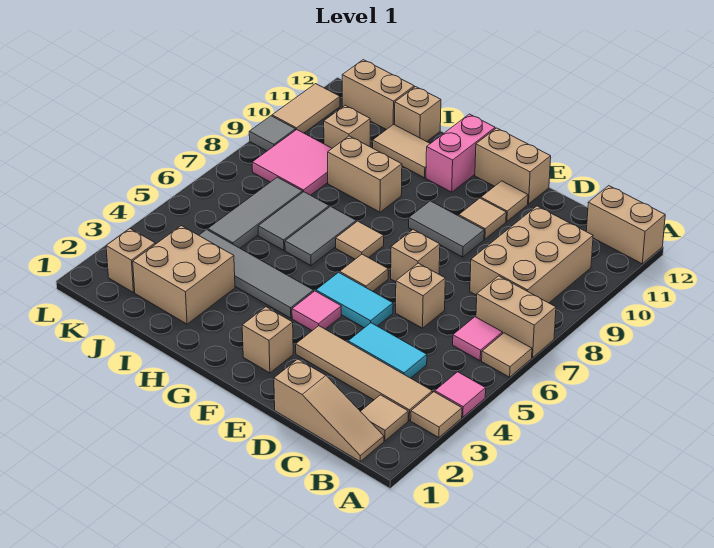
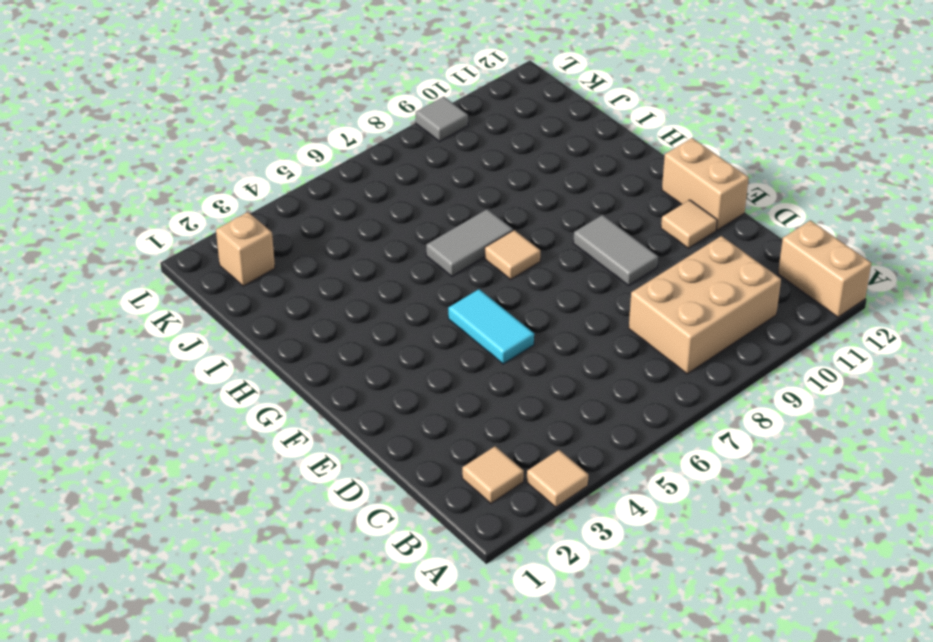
none -> pink 1x1 tile [435,372,486,417]
none -> tan 1x1 tile [482,333,532,377]
none -> tan 1x2 brick [476,276,556,358]
none -> tan 1x3 slope [274,359,384,461]

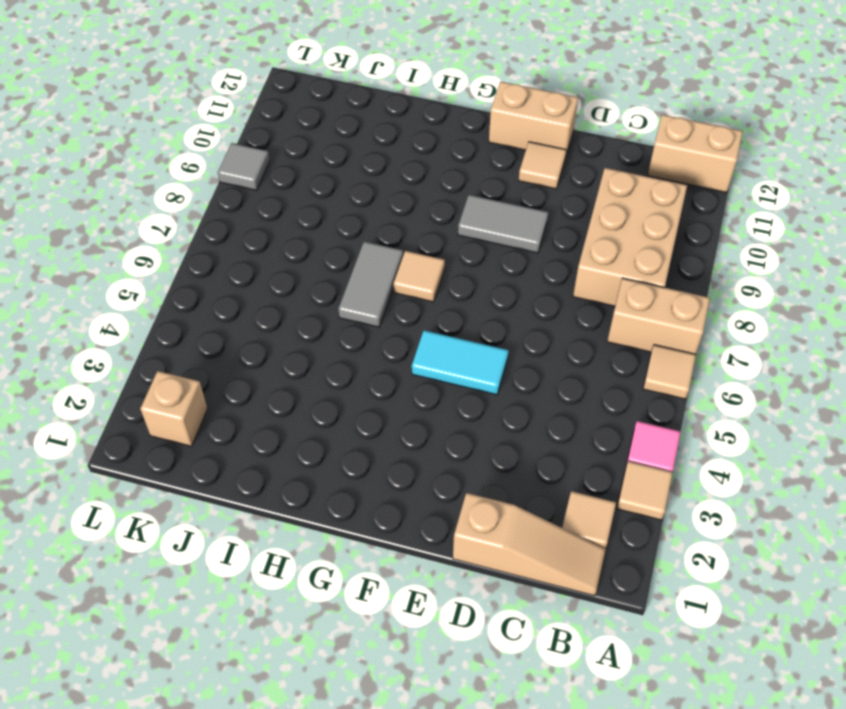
none -> tan 1x4 tile [296,326,432,420]
none -> pink 1x1 tile [453,317,503,361]
none -> cyan 1x2 tile [348,323,427,378]
none -> tan 1x1 brick [396,263,445,328]

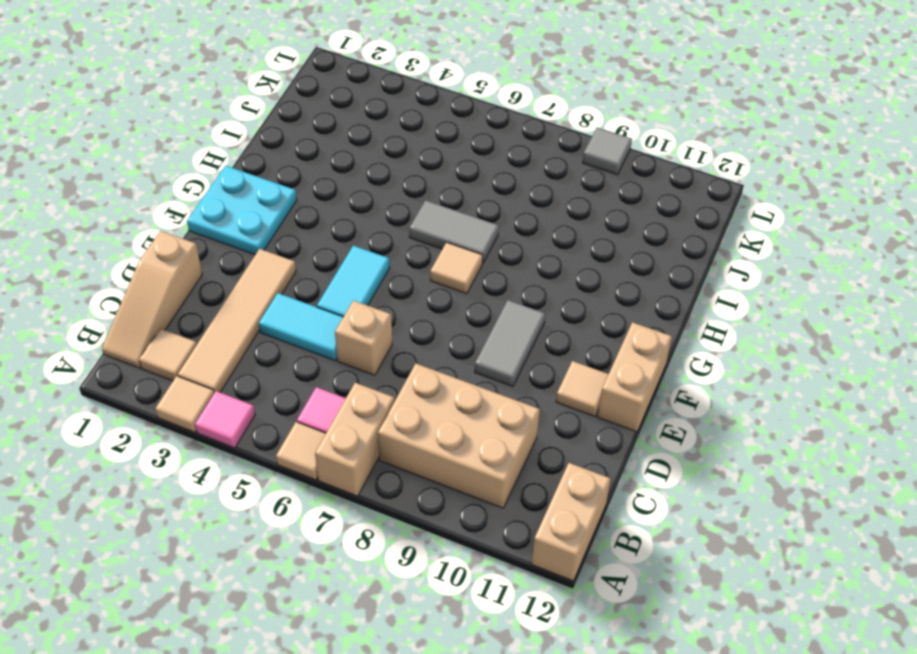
cyan 1x2 tile [259,293,343,361] -> cyan 1x2 tile turned to [348,323,427,378]
cyan 2x2 plate [187,166,297,255] -> tan 1x1 brick [242,307,293,373]
none -> tan 1x1 brick [391,230,440,282]
none -> tan 1x1 tile [459,198,506,239]
none -> pink 1x1 tile [292,291,341,331]
none -> tan 1x1 tile [340,254,388,291]

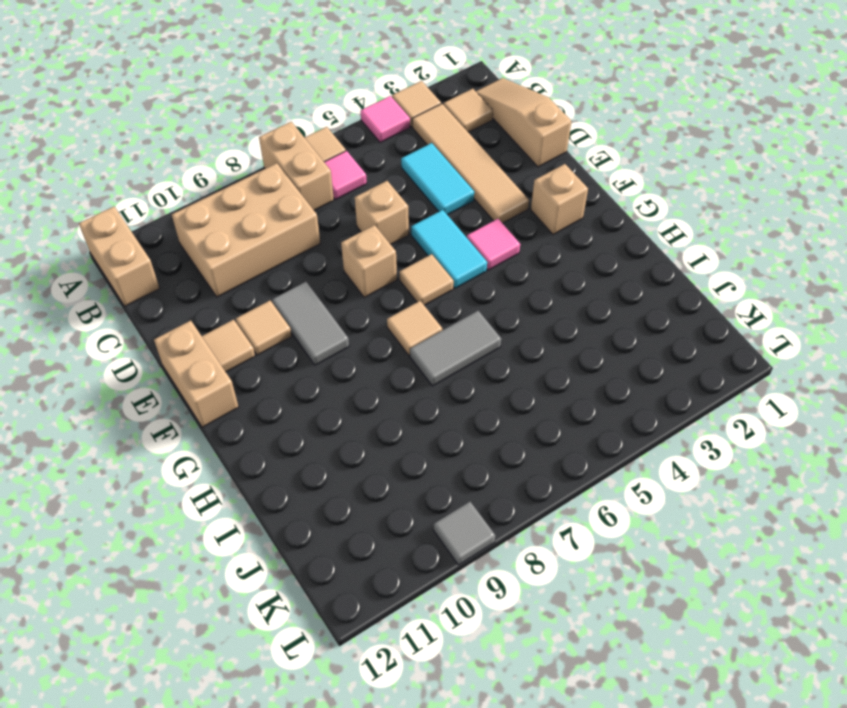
none -> grey 1x4 tile [199,230,314,318]
none -> pink 1x2 brick [426,114,495,192]
none -> tan 1x2 brick [328,136,402,212]
none -> tan 1x2 tile [373,124,430,178]

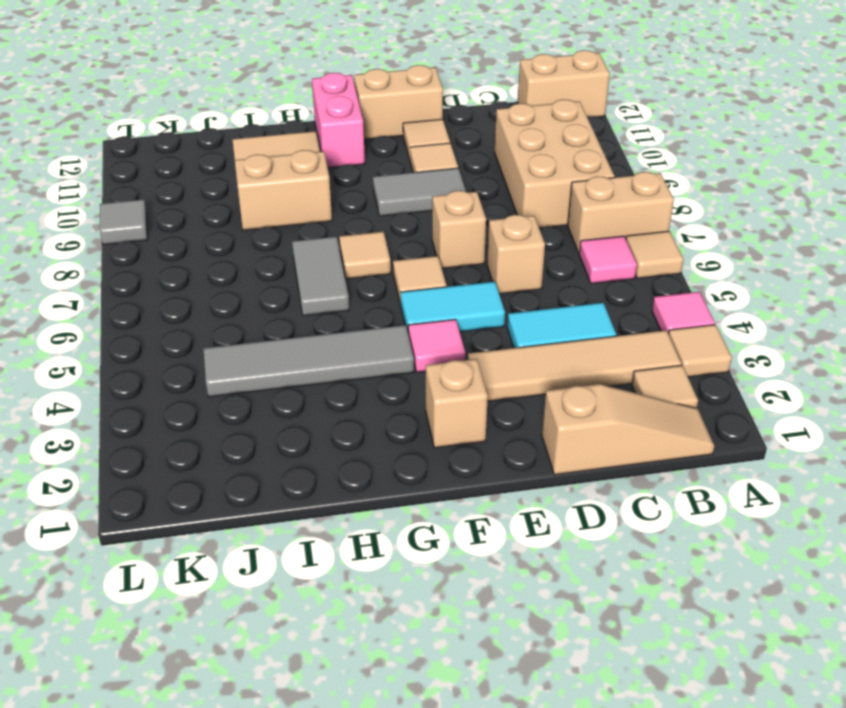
none -> tan 2x2 brick [133,226,235,324]
none -> grey 1x2 tile [258,192,329,250]
none -> tan 1x1 brick [395,87,441,142]
none -> grey 1x3 tile [208,177,303,248]

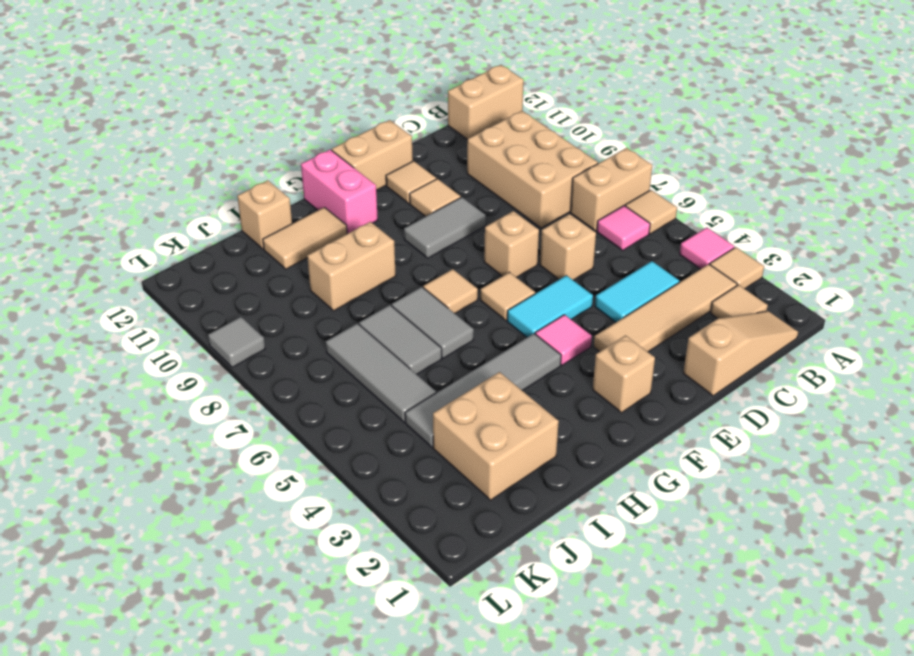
none -> pink 2x2 tile [252,130,332,195]
none -> tan 1x1 brick [324,105,370,148]
none -> tan 1x2 brick [342,60,414,130]
none -> tan 1x1 brick [106,229,155,293]

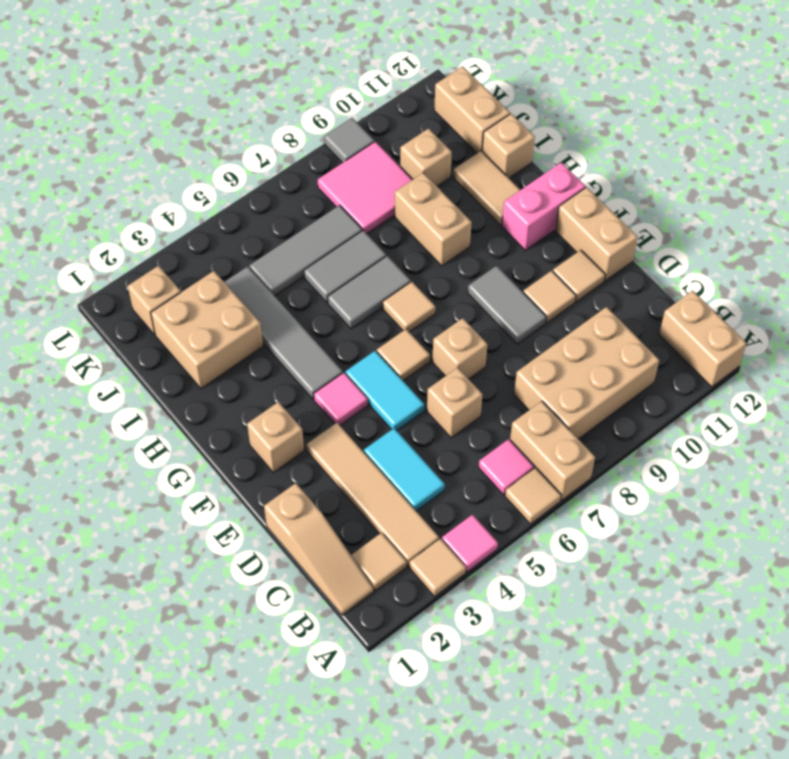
none -> tan 1x2 tile [272,84,340,133]

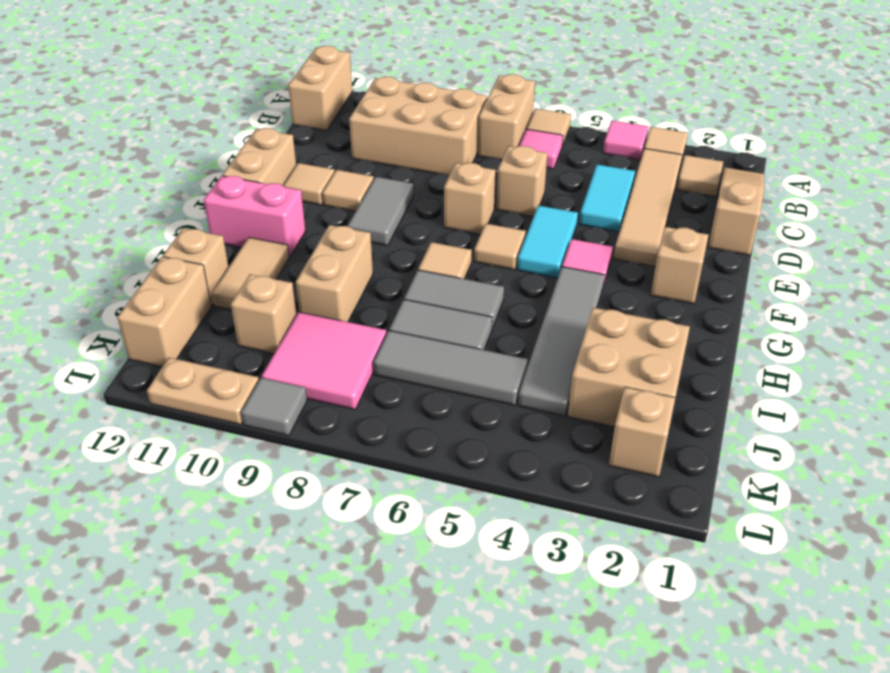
tan 1x2 plate [147,358,259,425] -> tan 1x2 tile [272,84,340,133]

